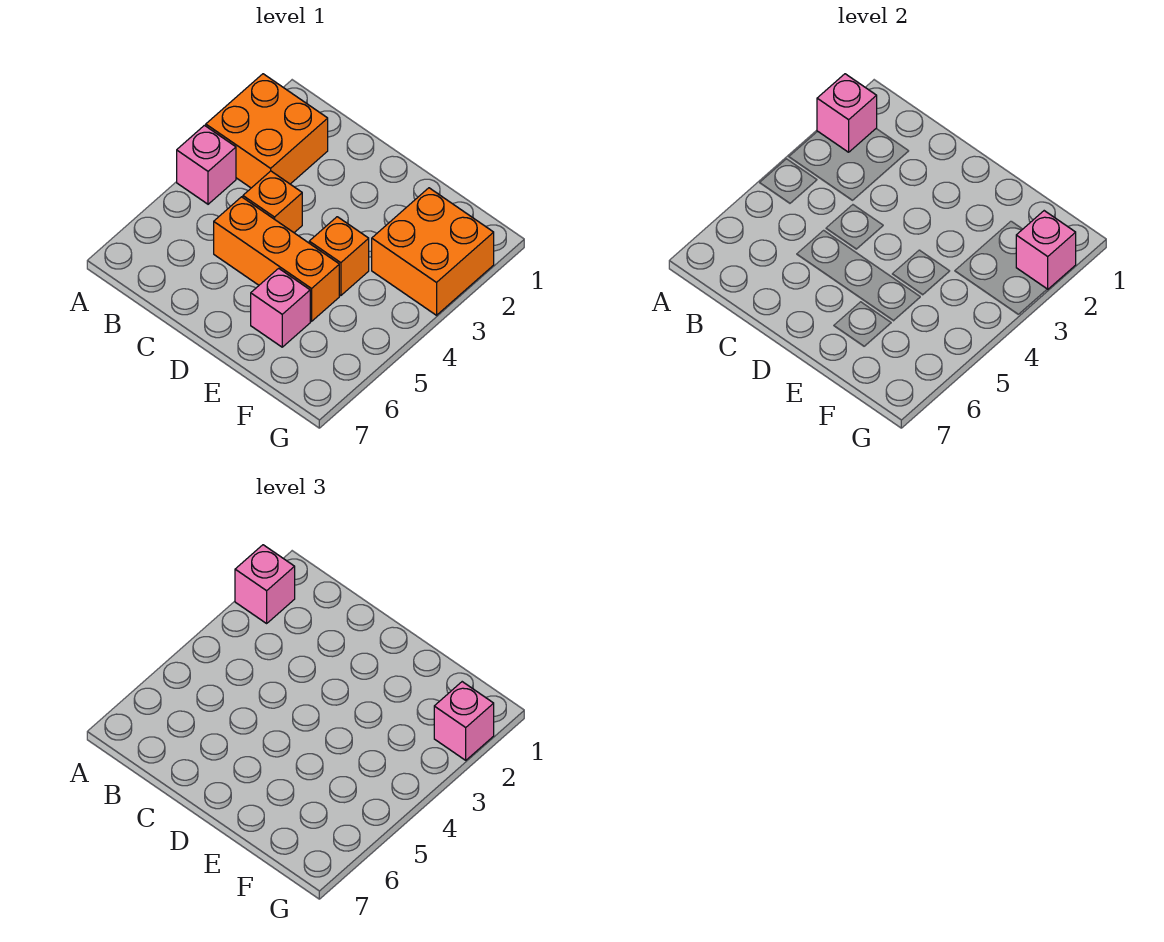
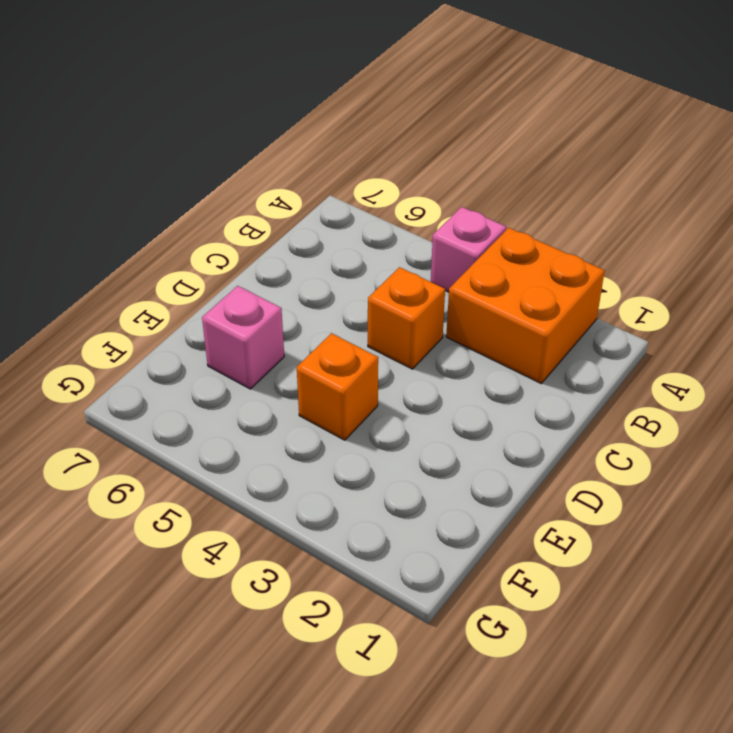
none -> orange 1x3 brick [214,197,339,321]
none -> orange 2x2 brick [372,188,494,315]

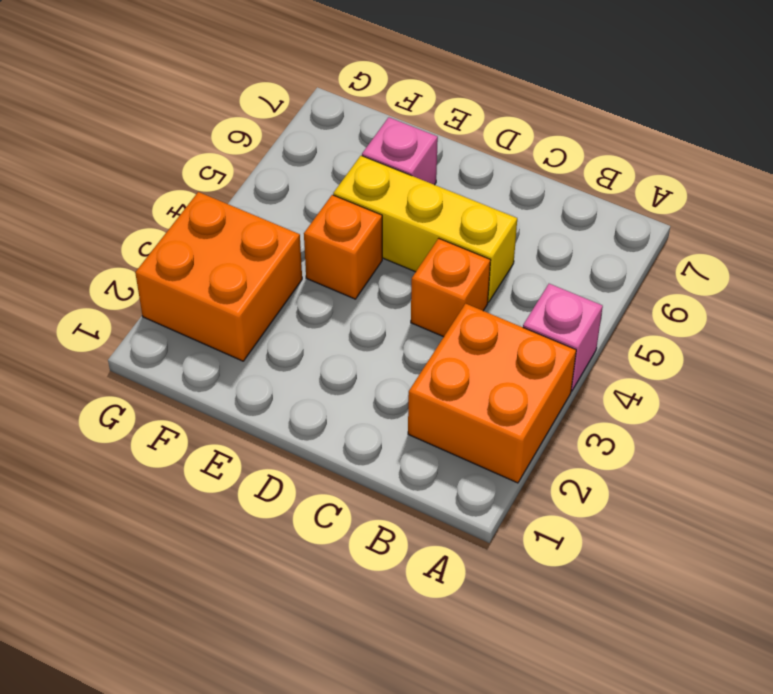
yellow 1x3 brick [333,156,517,302] -> orange 1x3 brick [214,197,339,321]
none -> pink 1x1 brick [817,74,877,152]
none -> pink 1x1 brick [1016,211,1076,289]

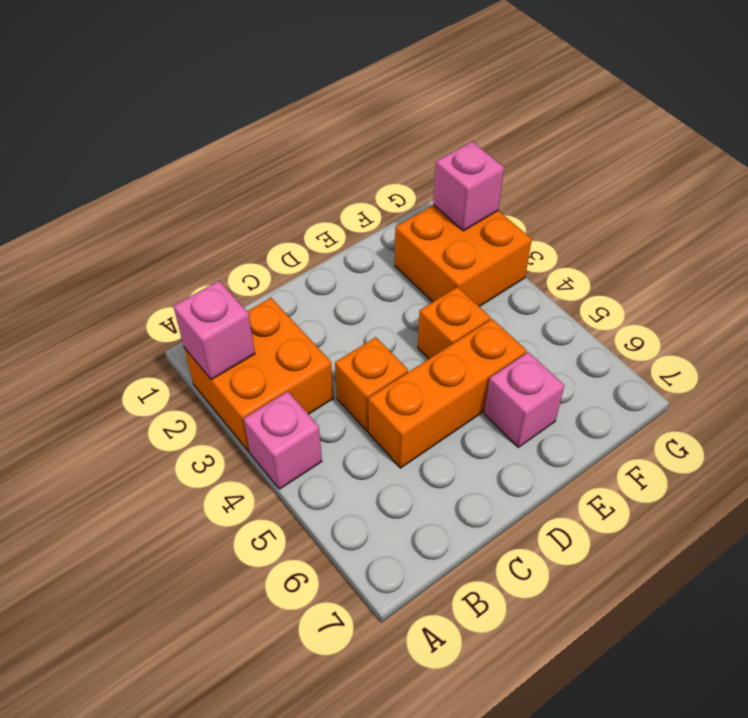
none -> pink 1x1 brick [235,545,295,623]
none -> pink 1x1 brick [434,682,494,760]

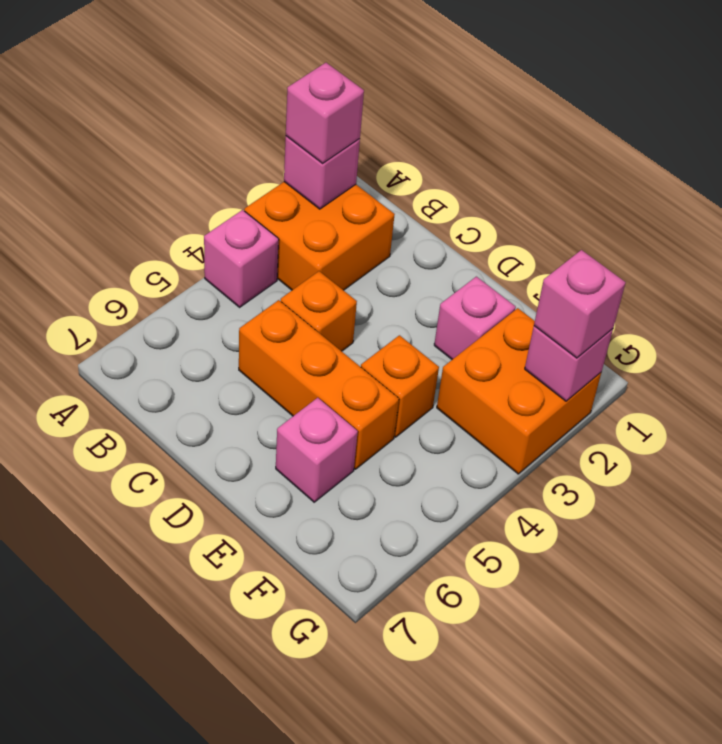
pink 1x1 brick [434,277,516,359] -> none

